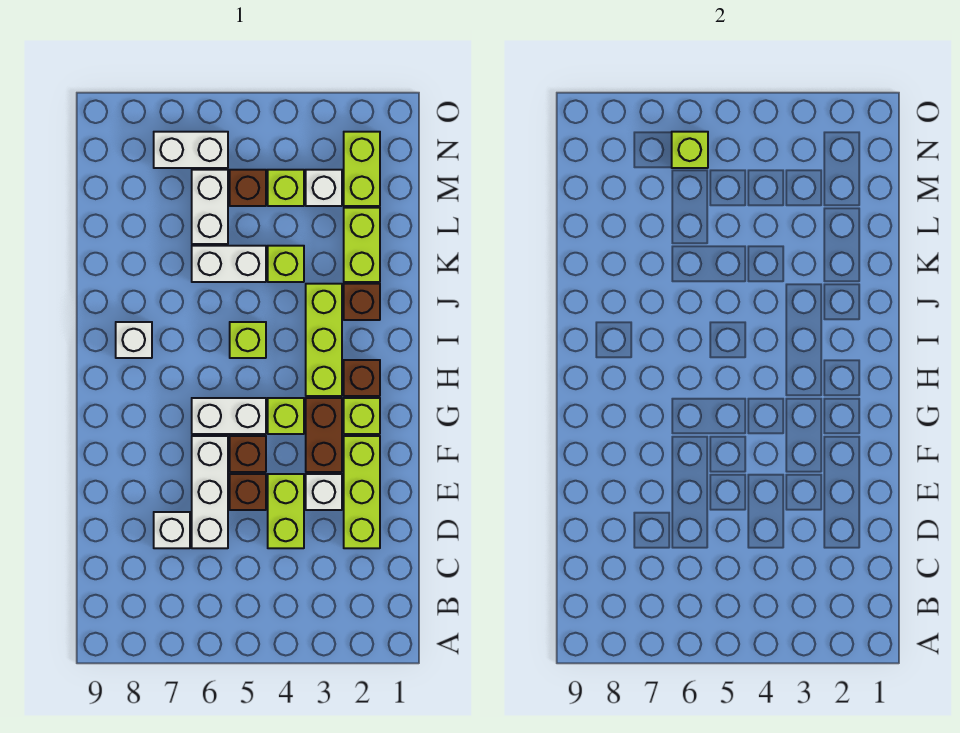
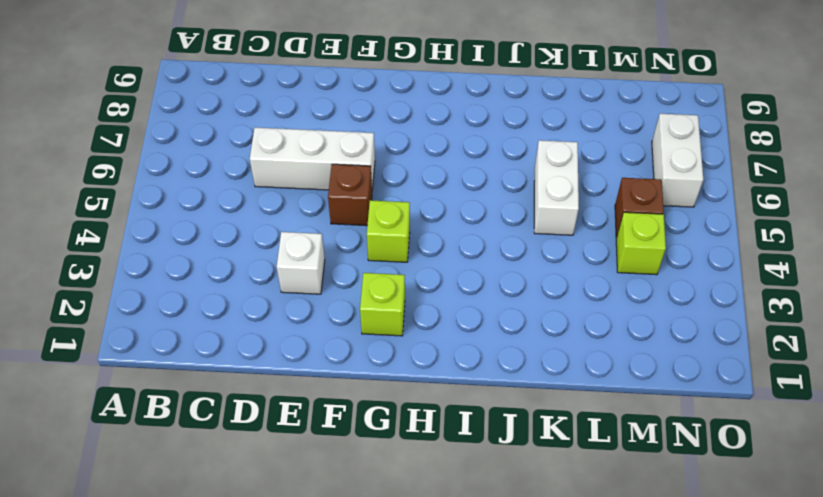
none -> lime 1x3 brick [344,436,380,548]
none -> lime 1x2 brick [268,474,304,548]
none -> white 1x1 brick [154,512,190,548]

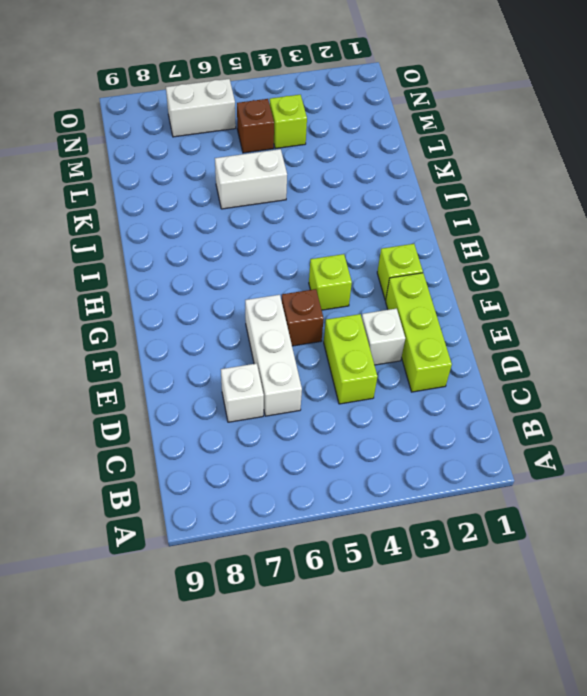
none -> brown 1x1 brick [230,474,266,510]
none -> brown 1x2 brick [306,398,342,472]
none -> white 1x2 brick [192,398,266,434]

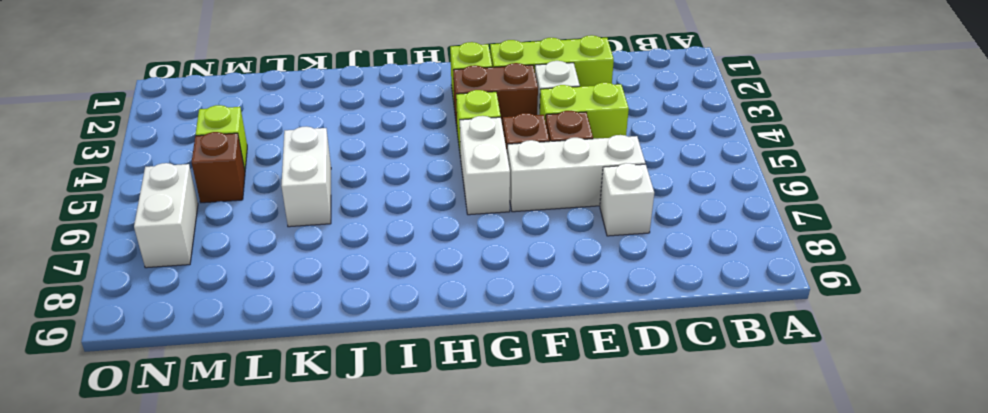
none -> brown 1x1 brick [344,360,380,396]
none -> lime 1x3 brick [306,284,342,396]
none -> lime 1x1 brick [230,322,266,358]

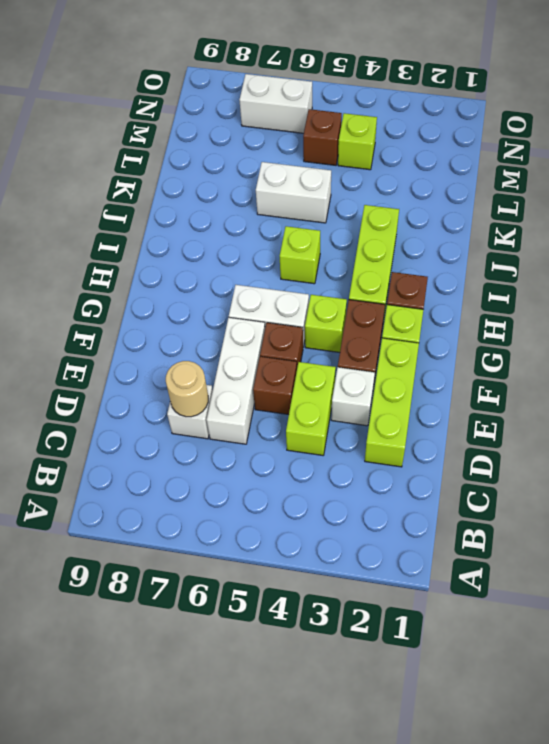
tan 1x1 round brick [166,361,208,417] -> none
none -> white 1x1 brick [116,322,152,358]
none -> brown 1x1 brick [344,284,380,320]
none -> lime 1x2 brick [344,208,380,282]

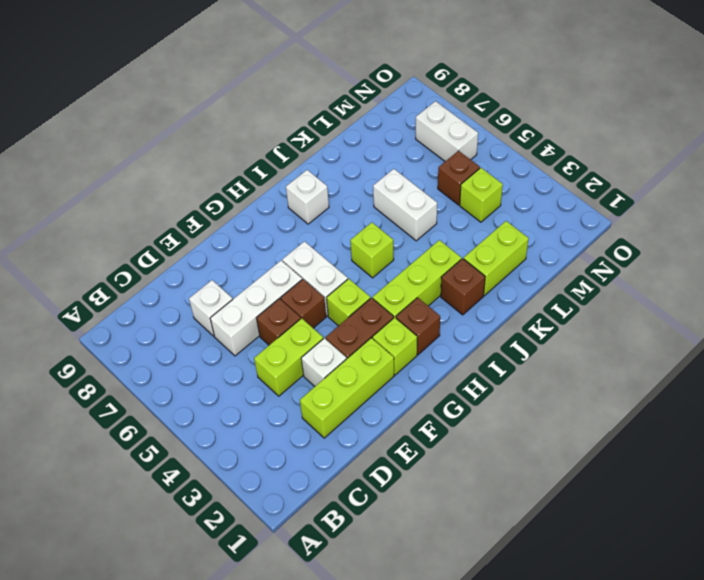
none -> lime 1x1 brick [268,246,304,282]
none -> white 1x2 brick [192,170,228,244]
none -> lime 1x2 brick [344,132,380,206]

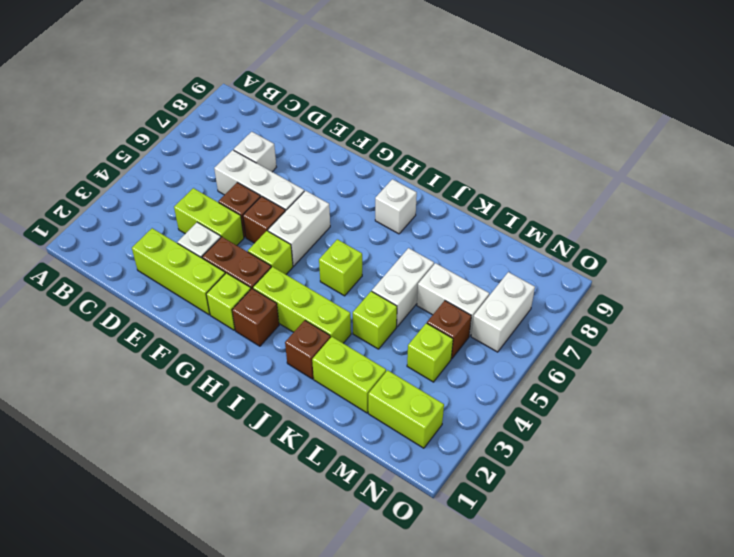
none -> white 1x1 brick [306,170,342,206]
none -> lime 1x1 brick [672,132,708,168]

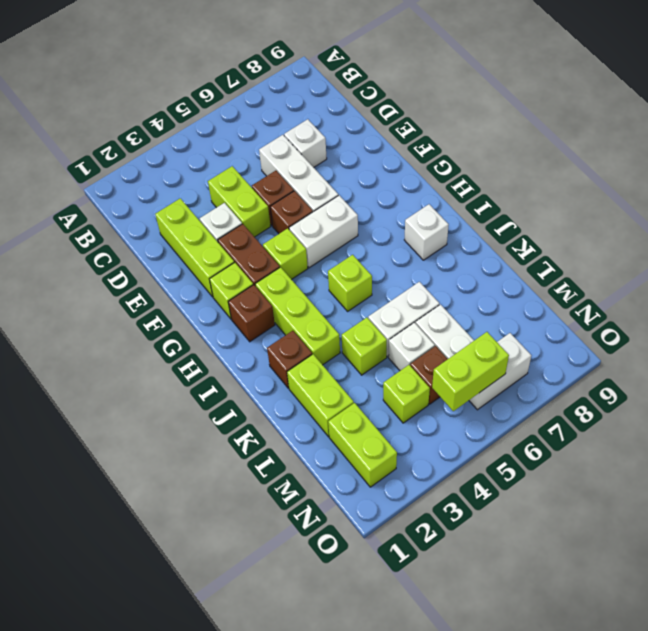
white 1x1 brick [389,323,435,371] -> white 1x1 brick moved to [306,170,342,206]
lime 1x2 brick [432,332,509,411] -> lime 1x1 brick [672,132,708,168]

